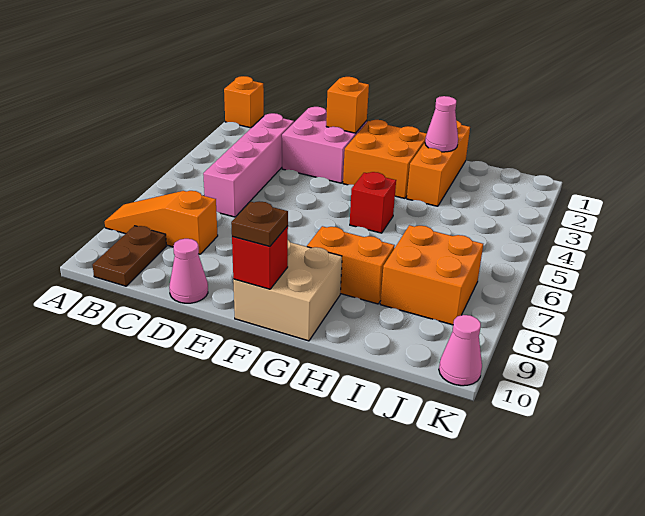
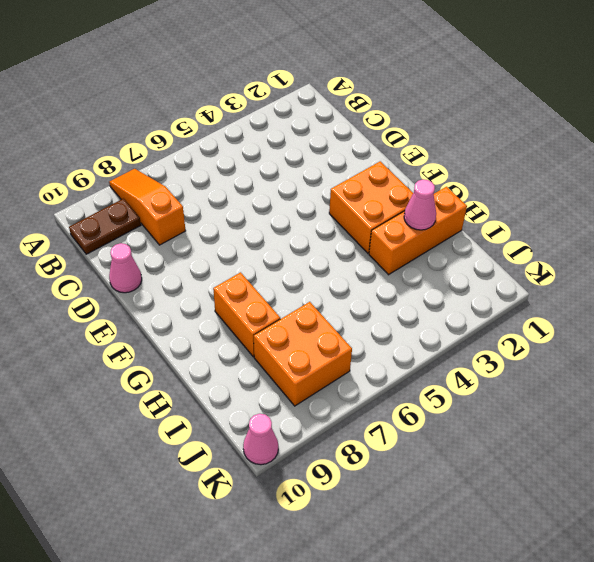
none -> orange 1x1 brick [224,76,264,128]
none -> pink 1x4 brick [203,113,294,217]
none -> pink 2x2 brick [282,107,367,183]

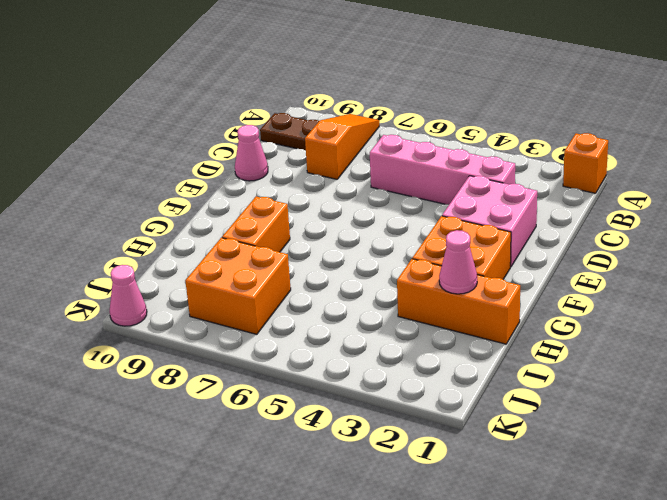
none -> tan 2x2 brick [233,240,342,341]
none -> red 1x1 brick [350,172,396,233]
none -> orange 1x1 brick [326,77,369,133]

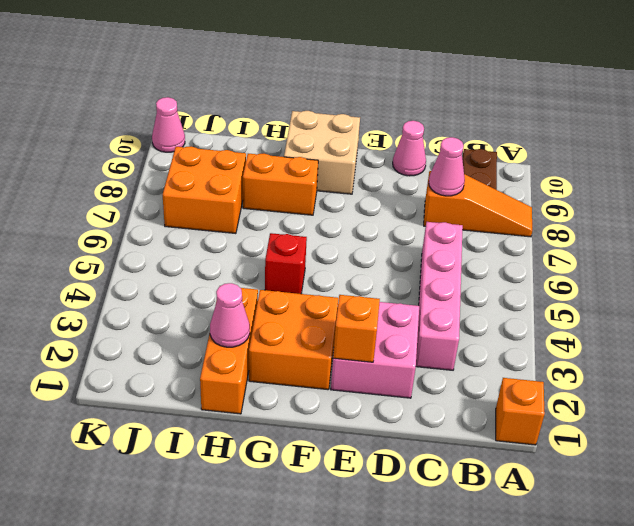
pink 1x1 cone [429,137,465,196] -> none
none -> red 1x1 brick [232,226,288,289]
none -> brown 1x1 plate [231,201,288,246]

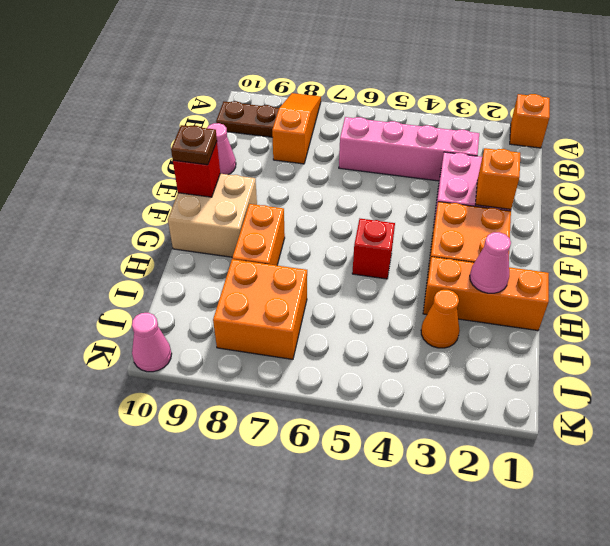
orange 1x1 cone [421,290,460,348] -> none

